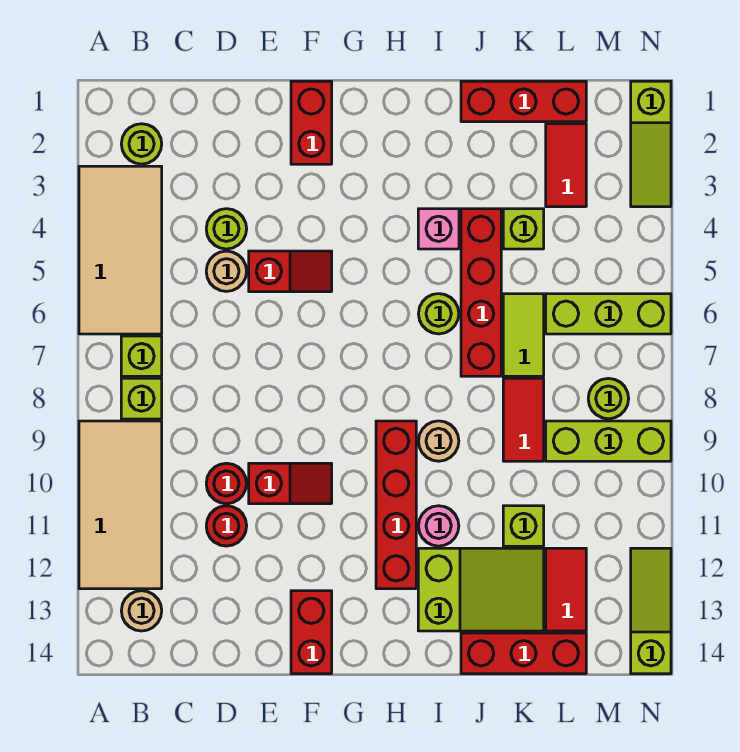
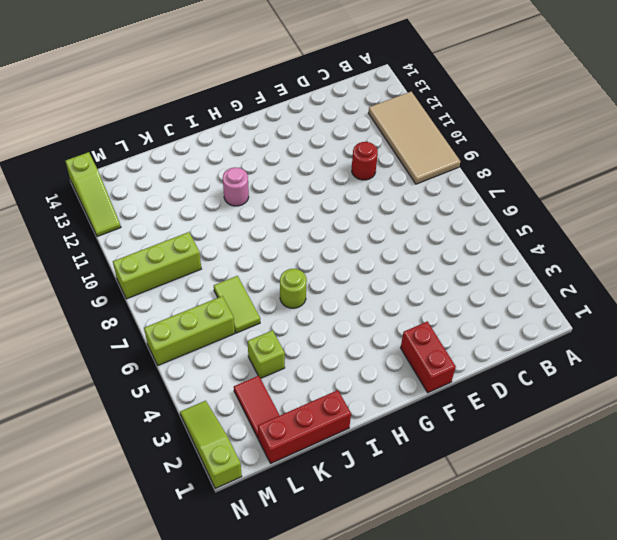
none -> tan 2x4 tile [79,166,162,334]
none -> lime 1x1 round brick [121,124,162,164]
none -> lime 1x1 brick [121,336,162,376]
none -> lime 1x1 brick [121,378,162,419]

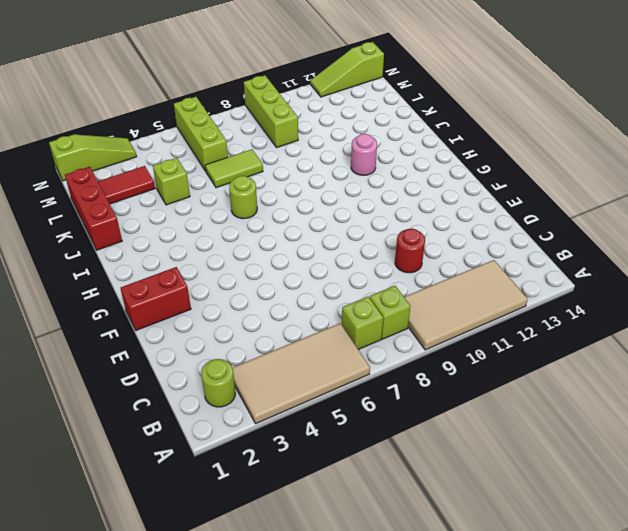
none -> tan 1x1 round brick [121,591,162,631]
none -> lime 1x1 round brick [206,209,247,249]
none -> tan 1x1 round brick [206,251,247,291]
none -> red 1x1 round brick [206,506,247,546]

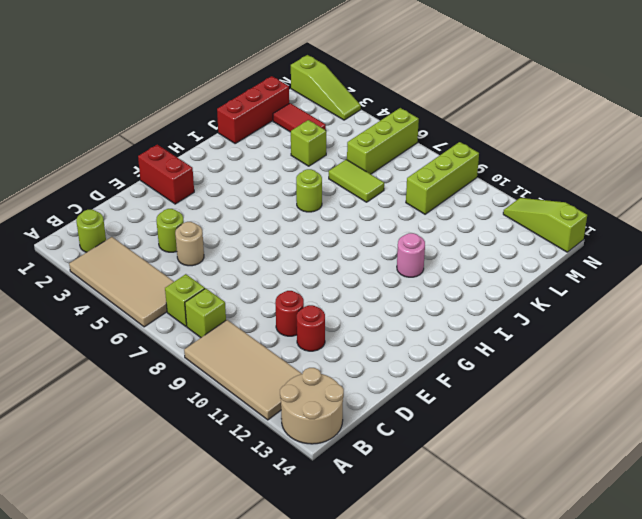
tan 2x2 round brick [280,368,344,444] -> tan 1x1 round brick [121,591,162,631]
none -> red 1x2 slope [249,251,332,292]
none -> red 1x2 slope [249,463,332,504]
none -> red 1x2 brick [291,591,332,674]
none -> red 1x4 brick [376,421,416,589]

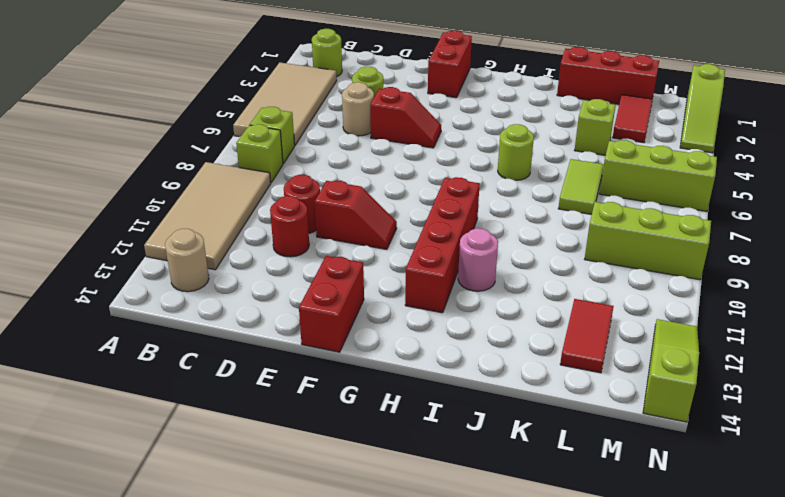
none -> pink 1x1 brick [418,209,459,249]
none -> tan 1x1 round brick [419,421,459,461]
none -> lime 2x3 slope [418,548,544,631]
none -> red 1x4 brick [461,209,501,376]

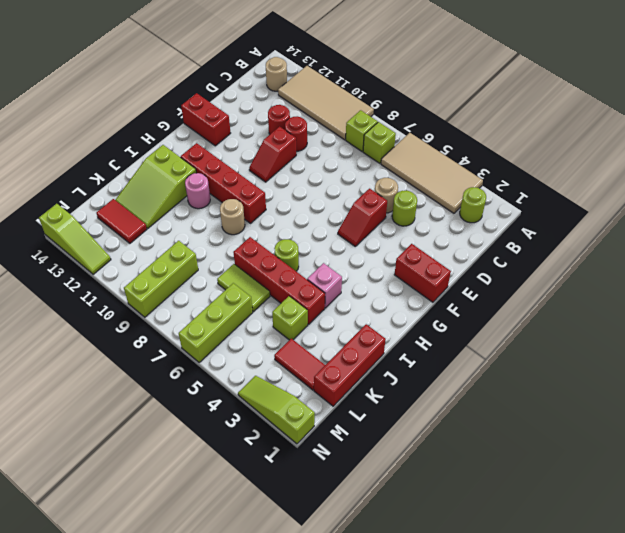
none -> red 1x3 brick [461,633,586,674]
none -> red 1x2 tile [503,378,544,461]
none -> lime 1x1 brick [503,506,544,546]
none -> lime 1x1 round brick [588,378,629,419]

